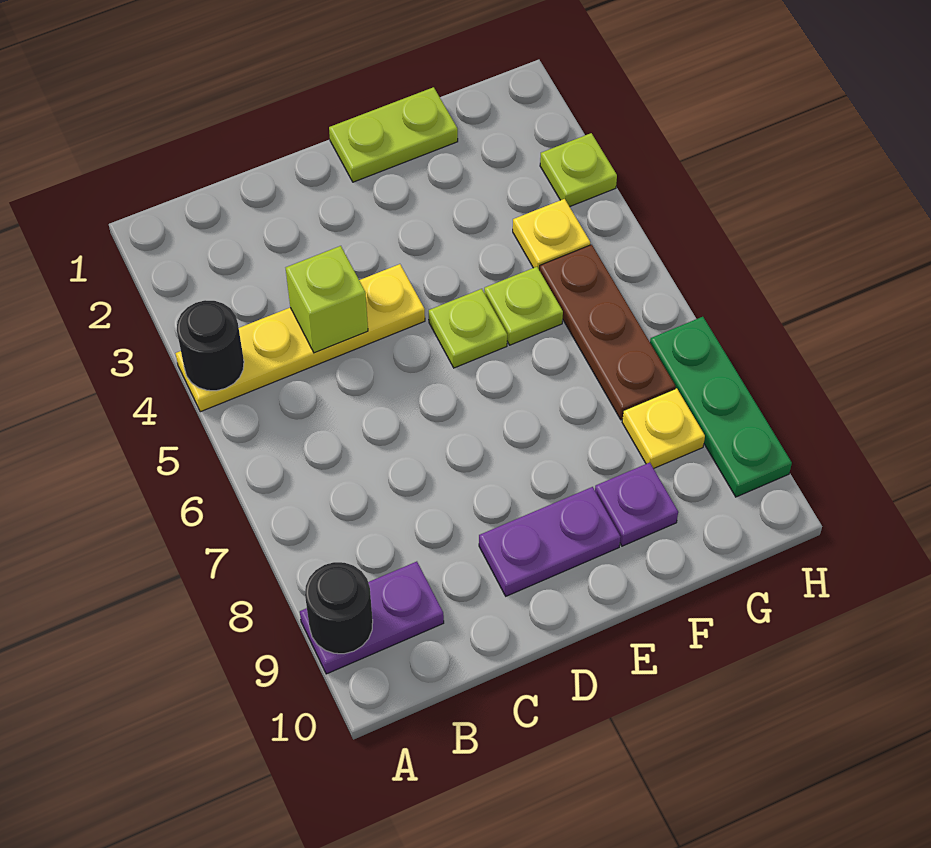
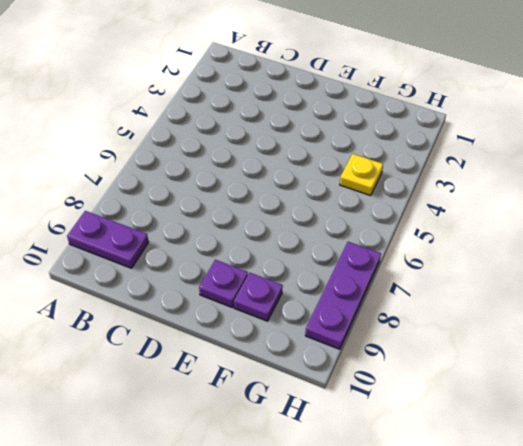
purple 1x1 plate [199,260,248,308] -> purple 1x2 plate [479,487,621,596]
purple 1x3 plate [305,242,381,349] -> green 1x3 plate [650,317,792,497]
none -> yellow 1x4 plate [175,264,425,412]
none -> lime 1x2 plate [329,87,458,182]
none -> lime 1x1 plate [429,289,507,368]

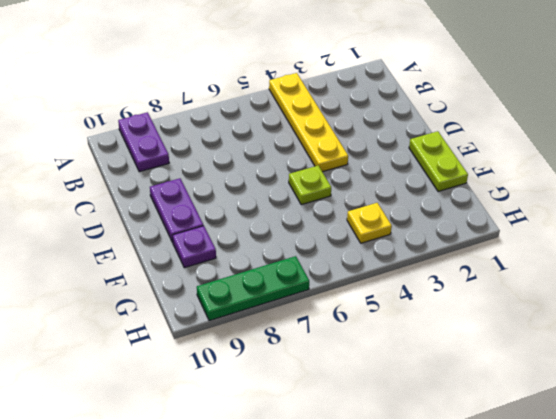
none -> lime 1x1 plate [484,267,563,345]
none -> brown 1x3 plate [539,245,675,420]
none -> yellow 1x1 plate [622,388,705,469]

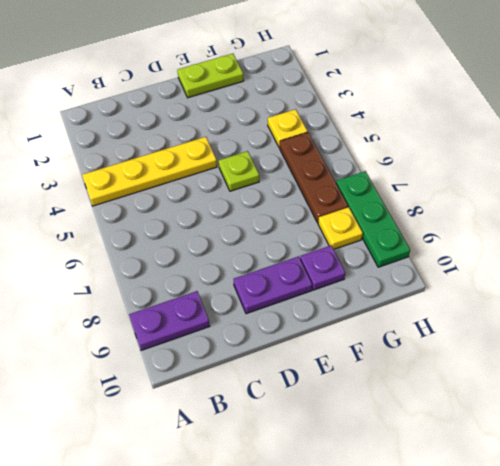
none -> lime 1x1 plate [484,267,563,345]
none -> lime 1x1 plate [540,133,617,207]
none -> black 1x1 round brick [177,300,244,391]

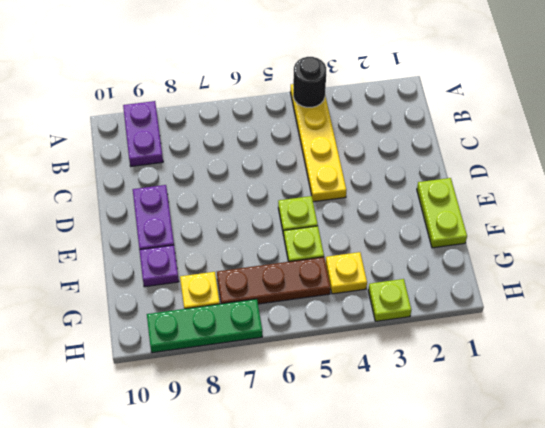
none -> black 1x1 round brick [305,562,373,654]
none -> lime 1x1 brick [286,246,368,353]

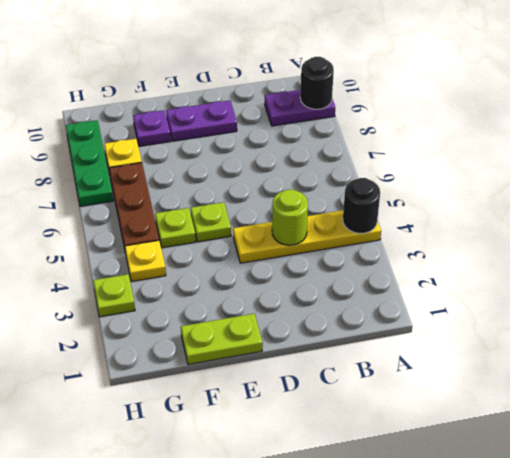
lime 1x1 round brick [272,190,308,245] -> lime 1x1 brick [286,246,368,353]

